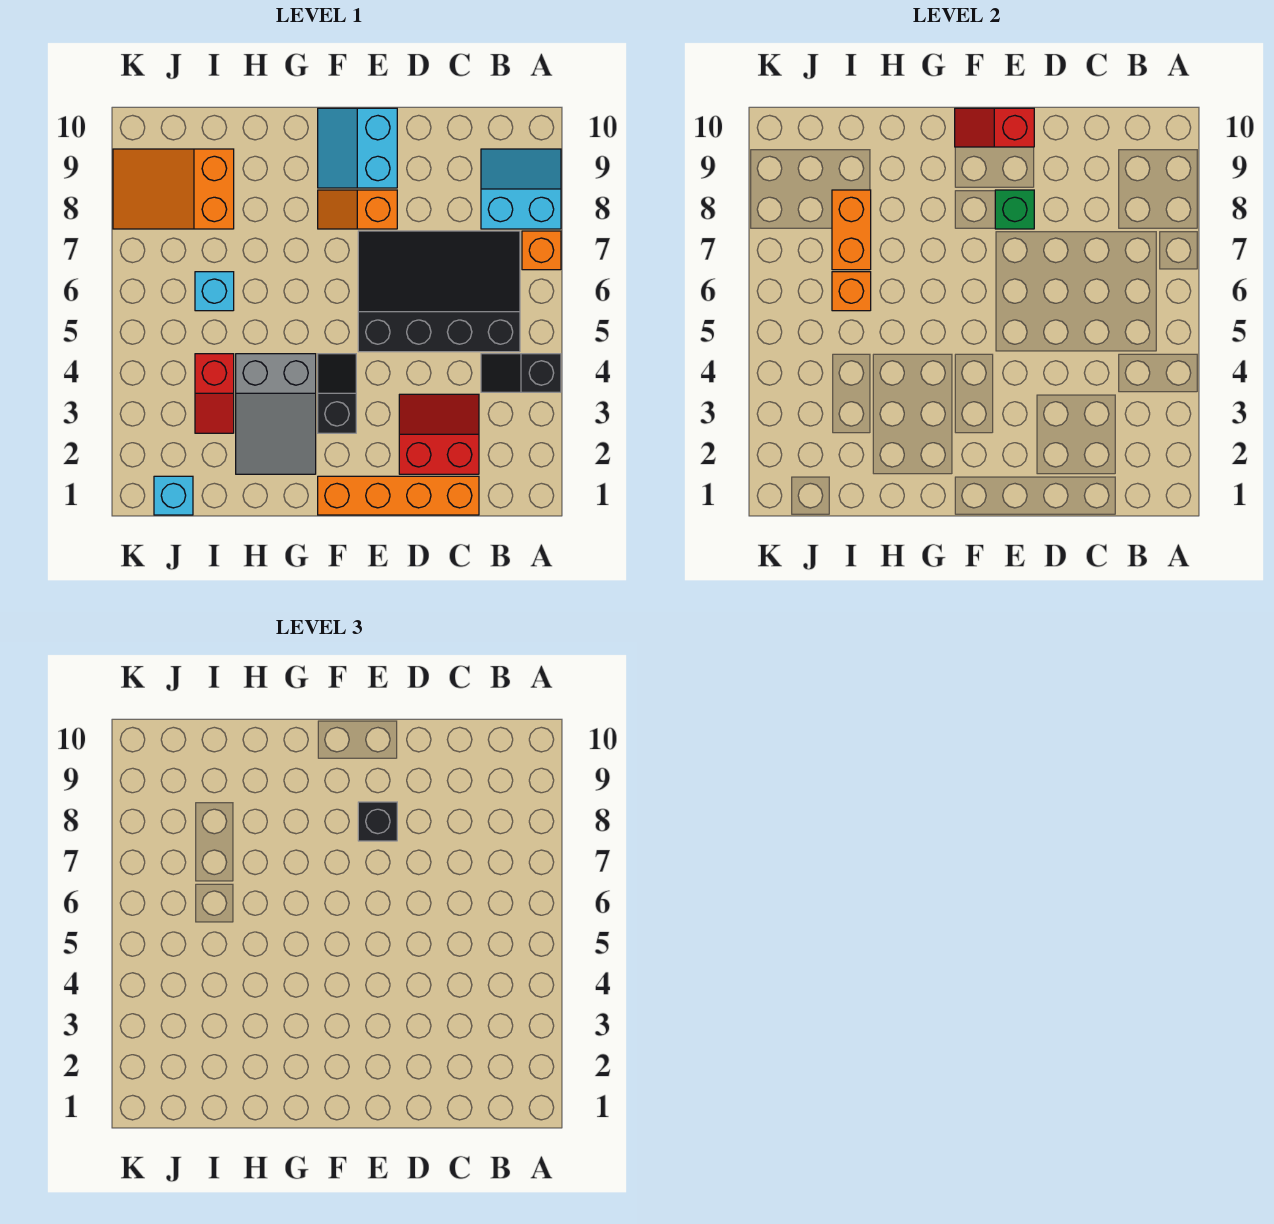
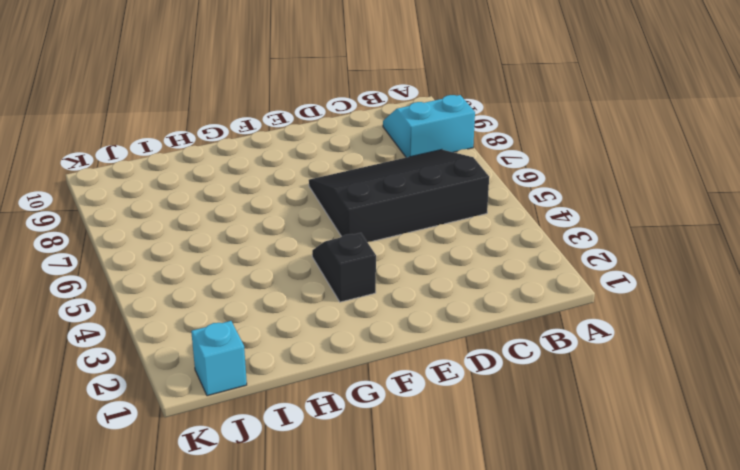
none -> black 1x2 slope [481,354,561,392]
none -> orange 1x1 brick [522,231,561,270]
none -> orange 1x4 brick [318,476,479,515]

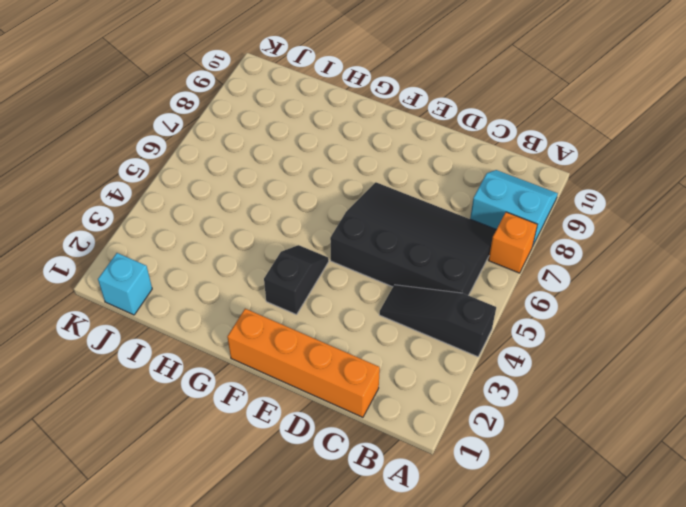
black 1x3 slope [379,285,496,357] -> black 1x2 slope [481,354,561,392]
none -> red 2x2 slope [399,394,479,474]
none -> orange 1x2 slope [318,190,397,229]
none -> cyan 2x2 slope [318,108,397,188]

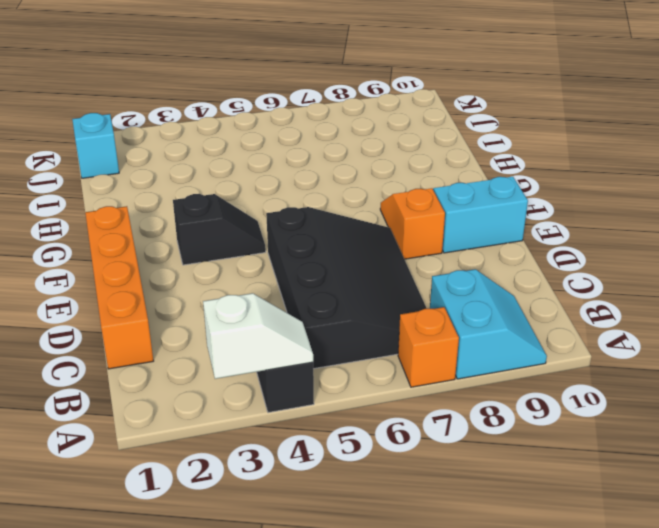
white 1x2 slope [203,293,313,379] -> none
none -> red 2x2 slope [399,394,479,474]
none -> grey 2x3 slope [236,354,316,474]
none -> red 1x2 slope [195,354,234,433]

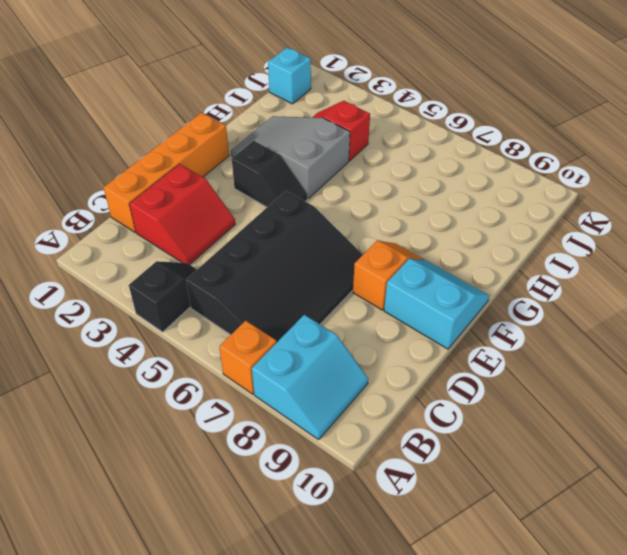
none -> cyan 1x1 brick [195,272,234,311]
none -> orange 2x3 slope [113,149,234,229]
none -> green 1x1 brick [995,190,1034,229]

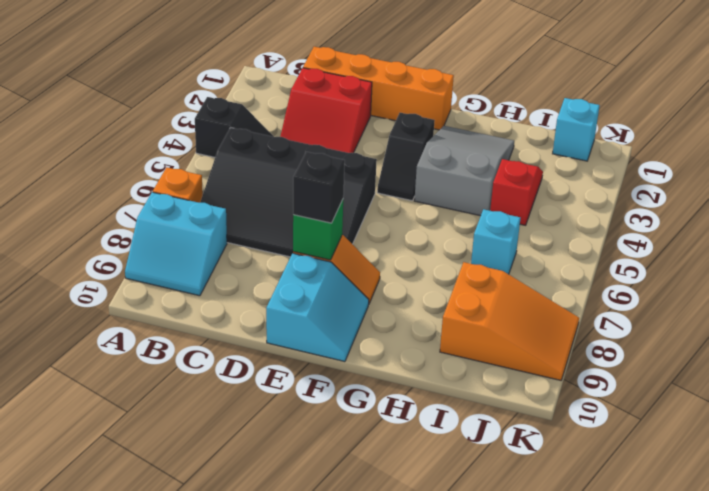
none -> red 1x2 slope [955,108,1034,147]
none -> orange 1x1 brick [832,272,871,311]
none -> orange 1x2 brick [832,190,871,270]

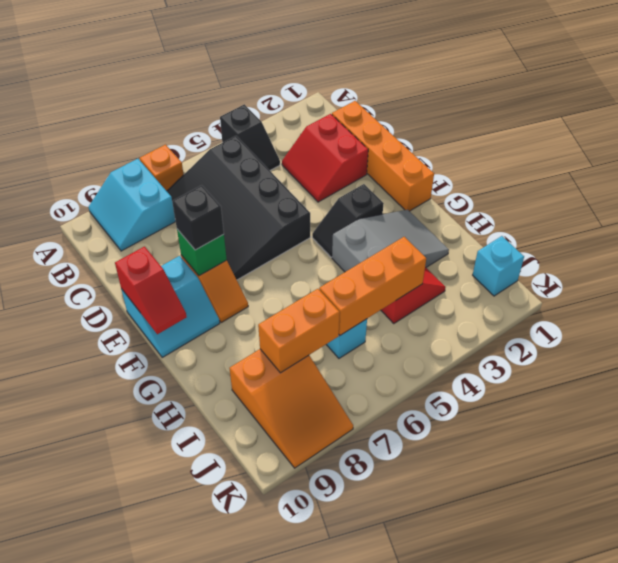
orange 1x3 brick [319,237,426,335] -> orange 1x1 brick [832,272,871,311]

